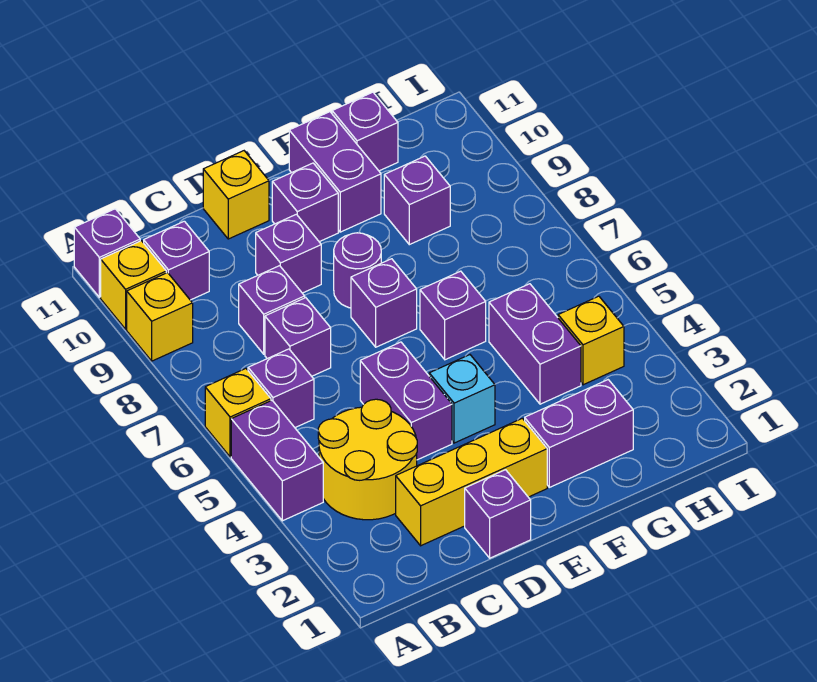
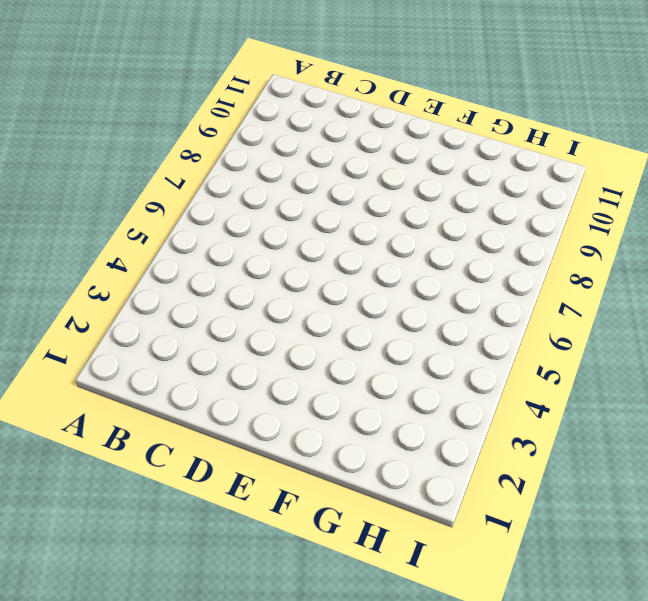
none -> purple 1x2 brick [231,401,323,521]
none -> yellow 1x1 brick [205,369,271,457]
none -> yellow 1x1 brick [127,273,193,361]

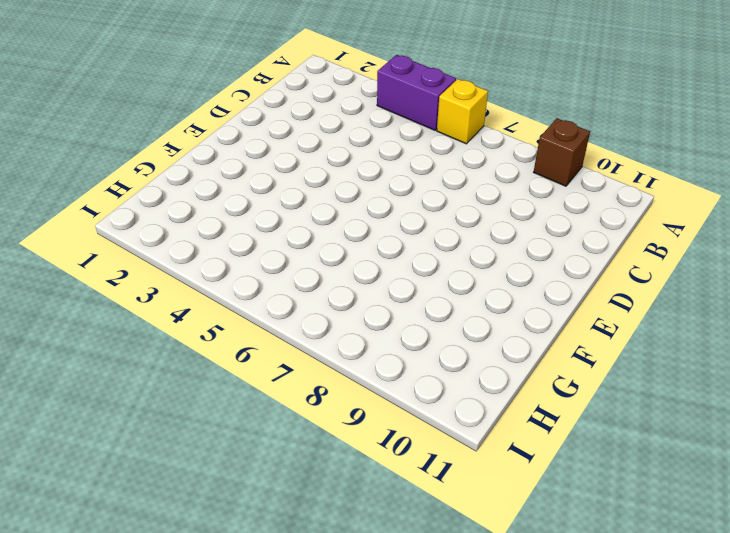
brown 1x1 brick [534,118,590,186] -> yellow 1x1 brick [127,273,193,361]
none -> yellow 1x1 brick [101,241,166,329]
none -> purple 1x1 brick [74,209,140,297]
none -> yellow 2x2 round brick [318,399,417,520]

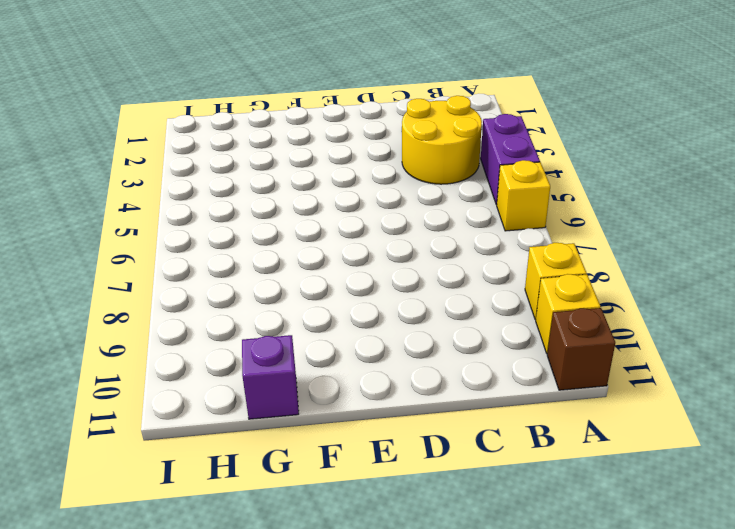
brown 1x1 brick [547,308,615,390] -> purple 1x1 brick [74,209,140,297]
none -> purple 1x1 brick [248,349,314,428]
none -> purple 1x1 brick [144,221,209,300]
none -> yellow 1x3 brick [396,418,547,546]

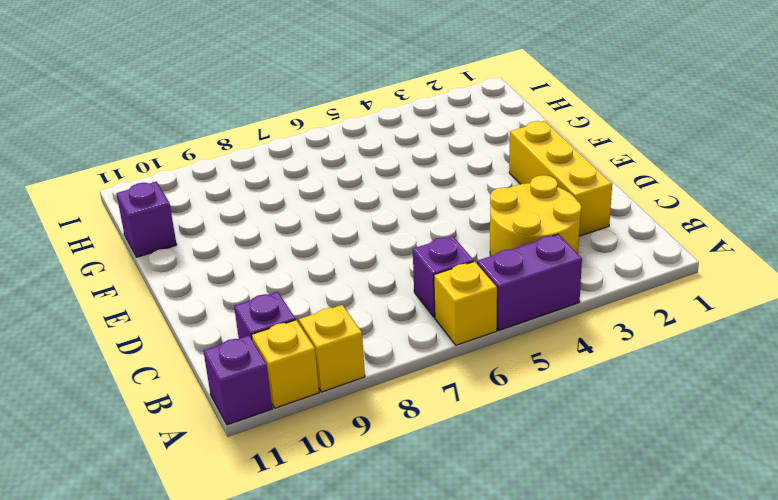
none -> purple 1x1 brick [265,298,331,376]
none -> purple 1x1 brick [239,266,305,354]
none -> purple 1x1 brick [465,470,531,558]

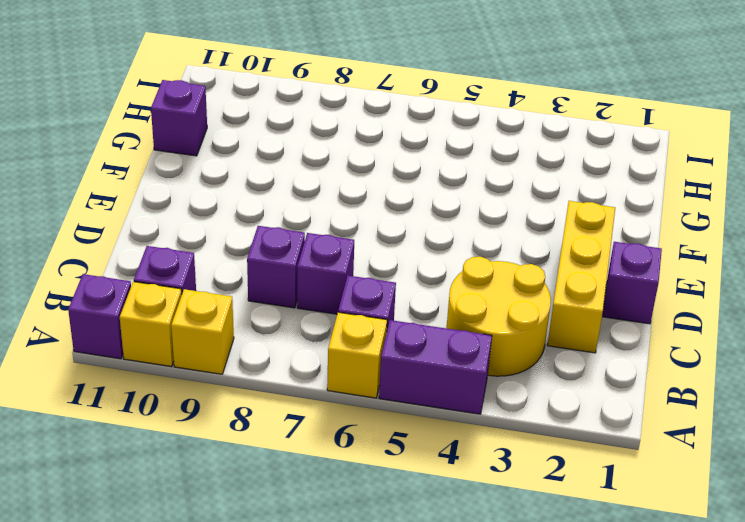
none -> purple 1x2 brick [360,342,452,460]
none -> purple 1x1 brick [256,214,321,293]
none -> yellow 1x1 brick [203,151,269,239]

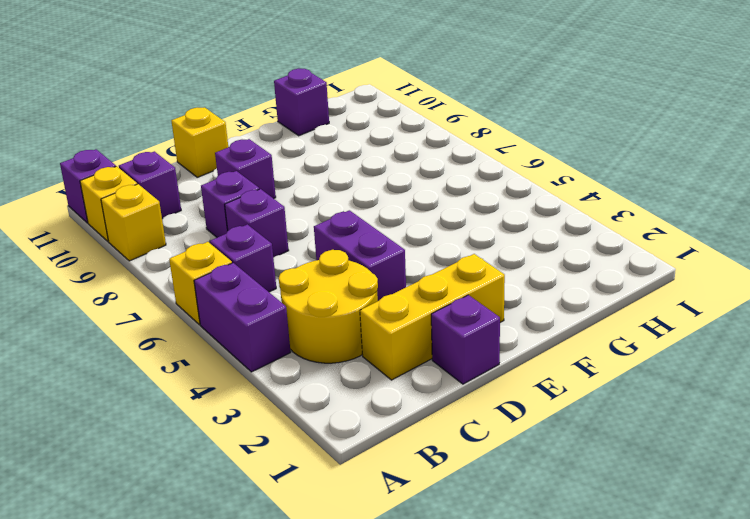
none -> cyan 1x1 brick [429,355,495,443]
none -> purple 1x1 brick [351,259,417,347]
none -> purple 1x1 round brick [334,233,381,308]

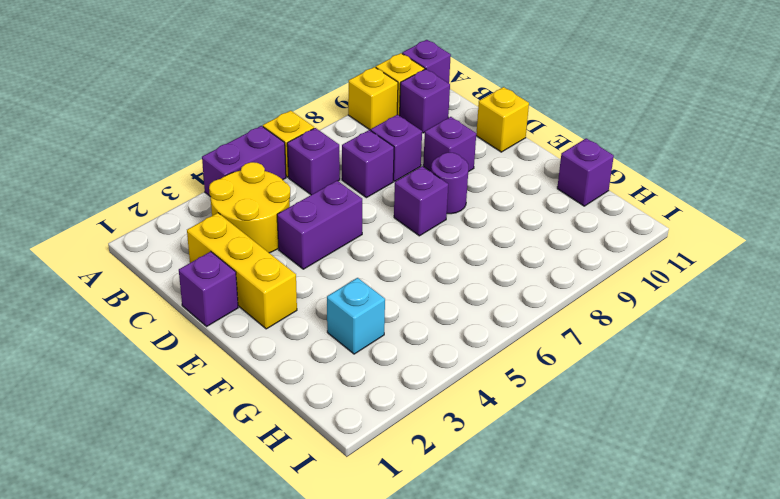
cyan 1x1 brick [327,278,385,354] -> cyan 1x1 brick moved to [429,355,495,443]
none -> purple 1x1 brick [272,163,338,242]
none -> purple 1x2 brick [525,380,633,487]
none -> purple 1x1 brick [420,271,486,360]

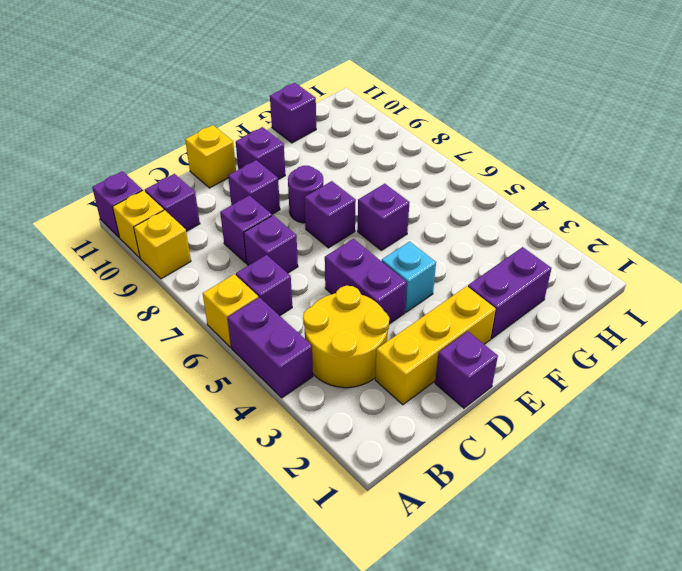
none -> purple 1x2 brick [289,112,381,232]
none -> purple 1x2 brick [489,284,581,404]
none -> purple 1x1 brick [384,156,450,245]

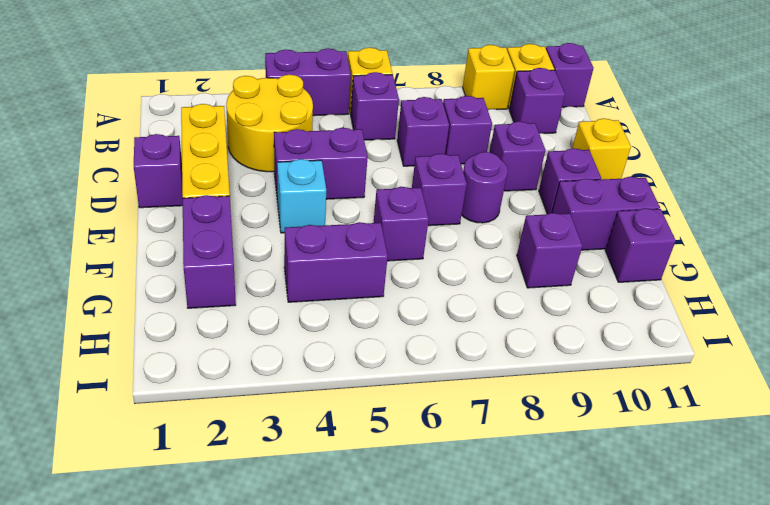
none -> yellow 1x1 brick [558,296,624,385]

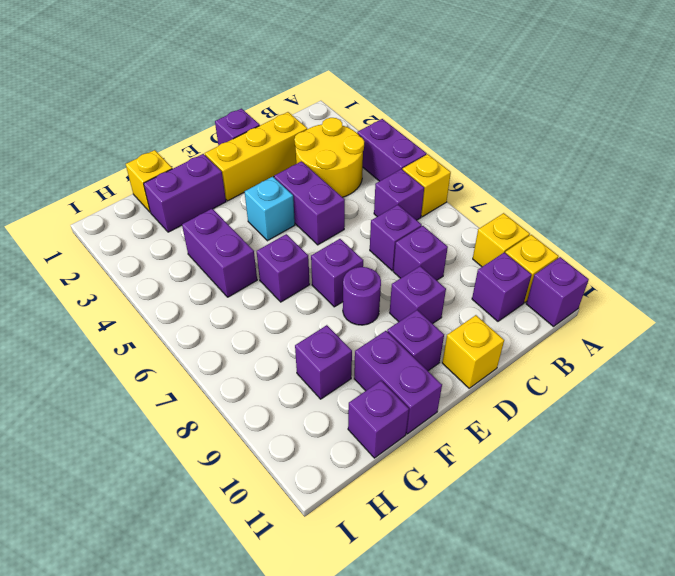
yellow 1x1 brick [126,150,172,212] -> yellow 1x1 brick moved to [558,296,624,385]

